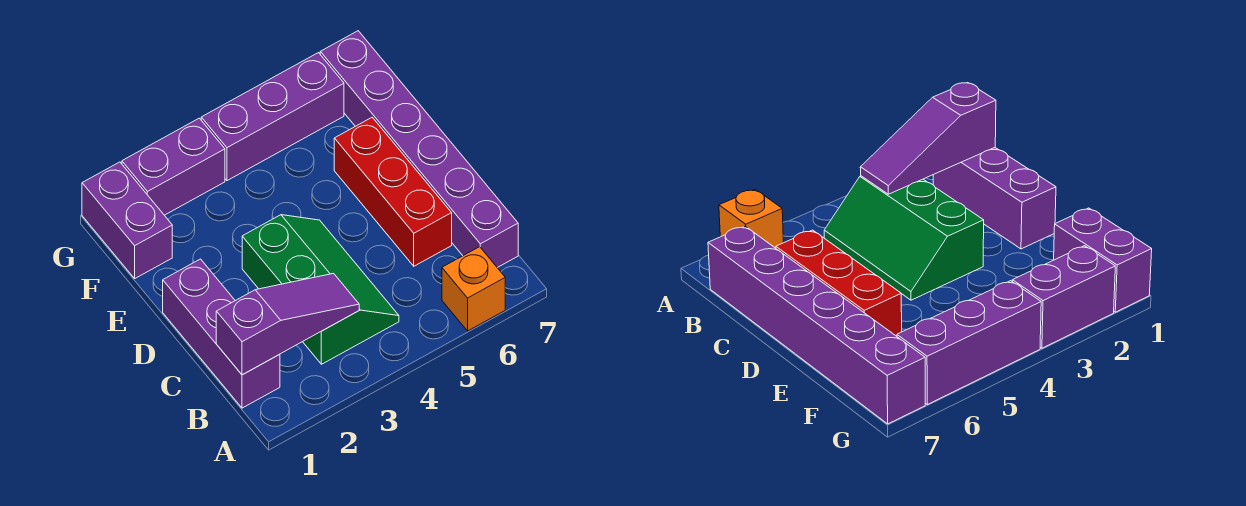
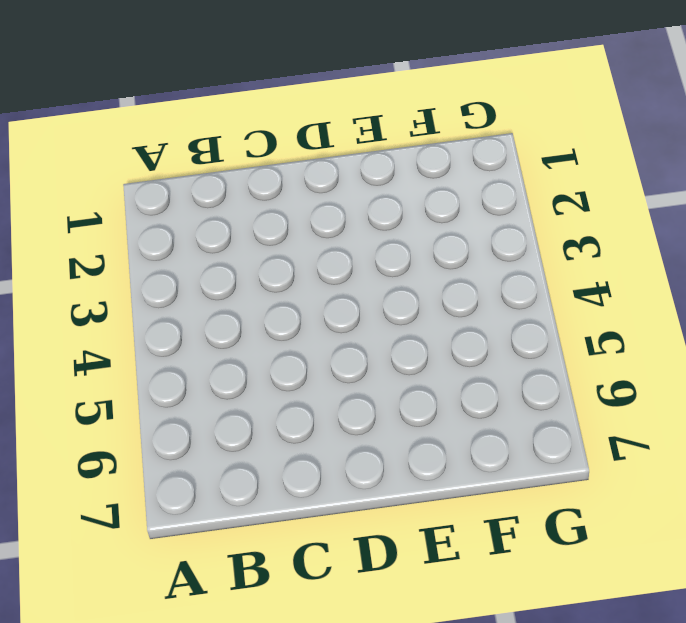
none -> orange 1x1 brick [442,247,505,331]
none -> purple 1x3 brick [163,259,280,408]

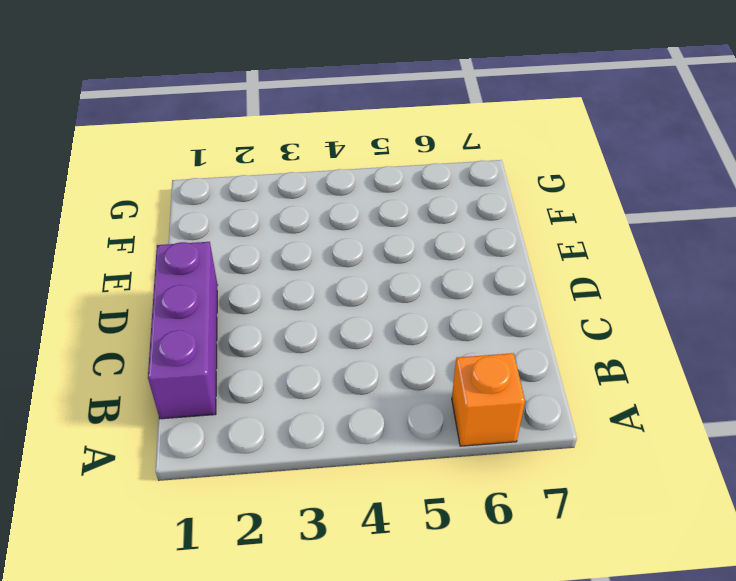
none -> green 2x3 slope [242,215,399,364]
none -> purple 1x6 brick [320,31,518,268]

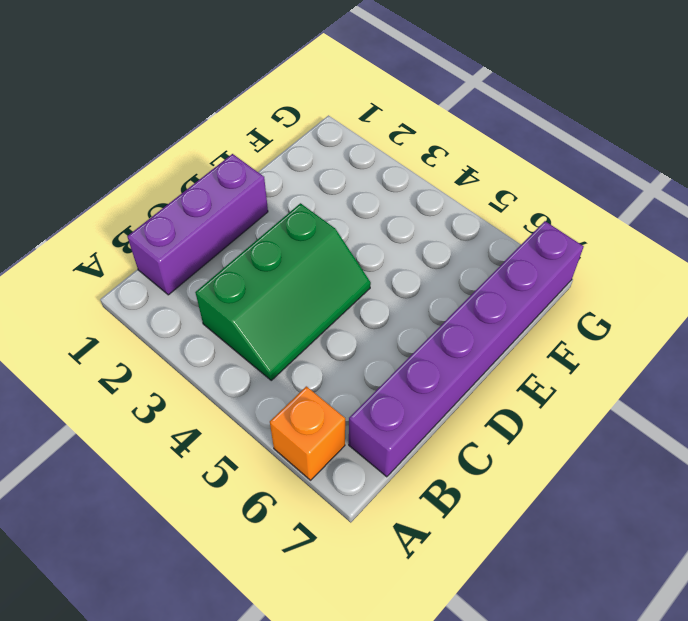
none -> red 1x3 brick [334,117,452,266]
none -> purple 1x2 brick [82,162,172,278]

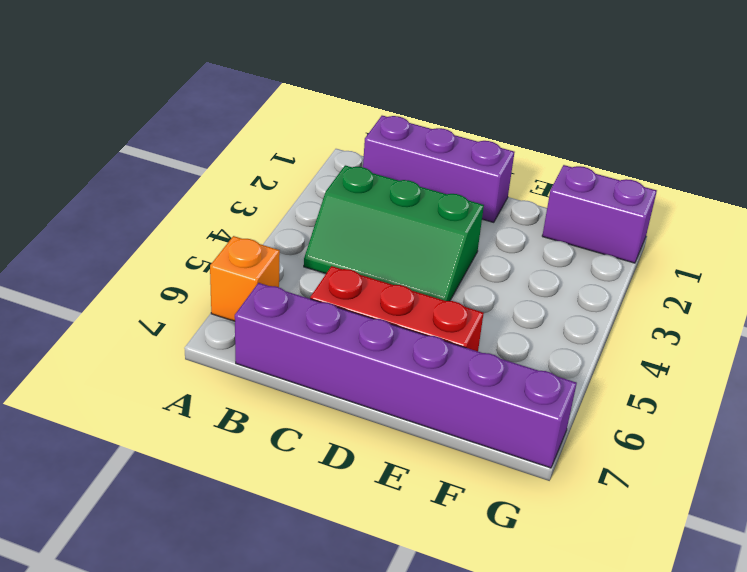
none -> purple 1x2 brick [122,118,225,215]
none -> purple 1x3 brick [201,53,344,181]

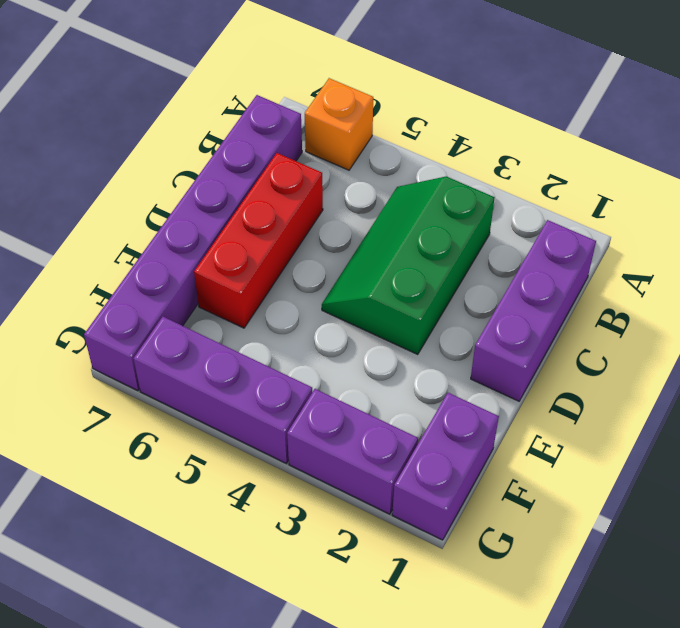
none -> purple 1x3 slope [216,274,359,375]

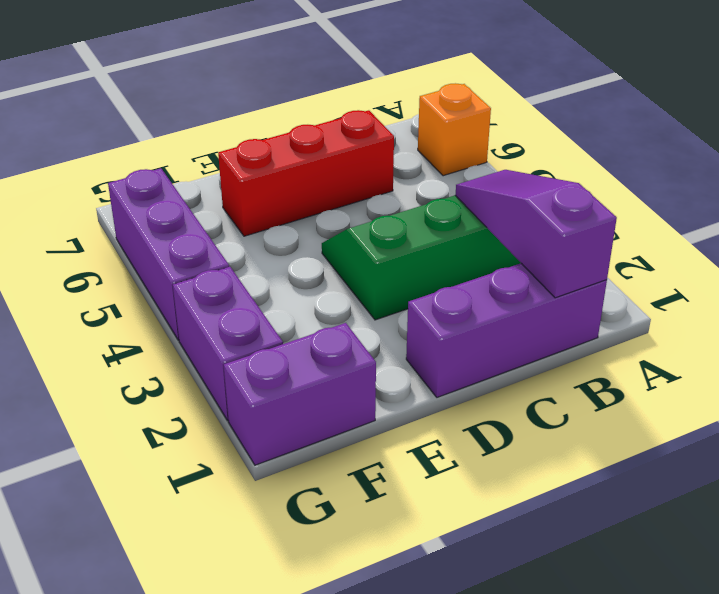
none -> purple 1x6 brick [320,31,518,268]

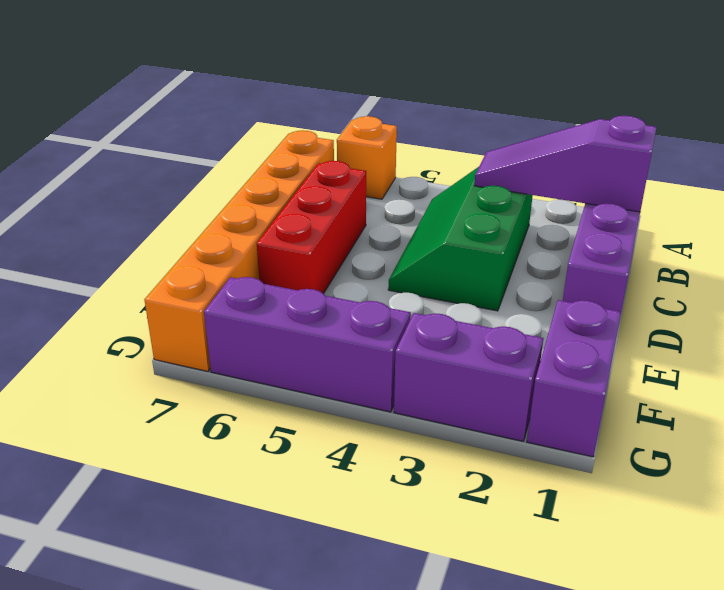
orange 1x6 brick [144,130,334,371] -> purple 1x6 brick [320,31,518,268]

